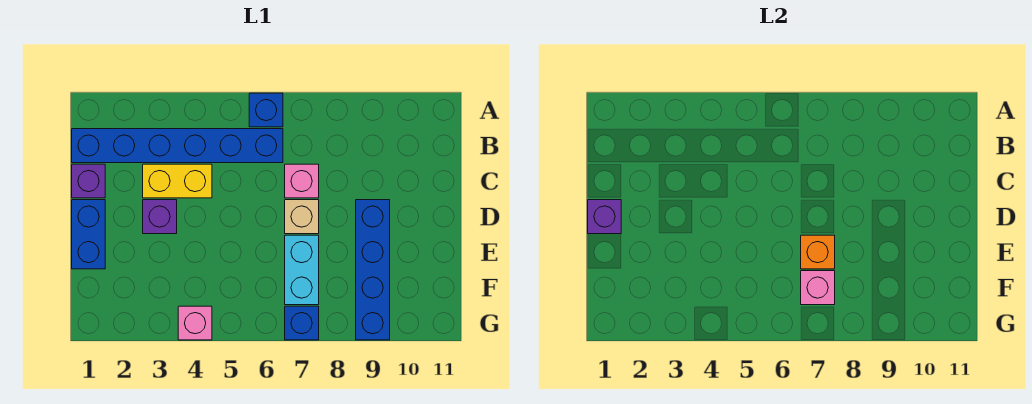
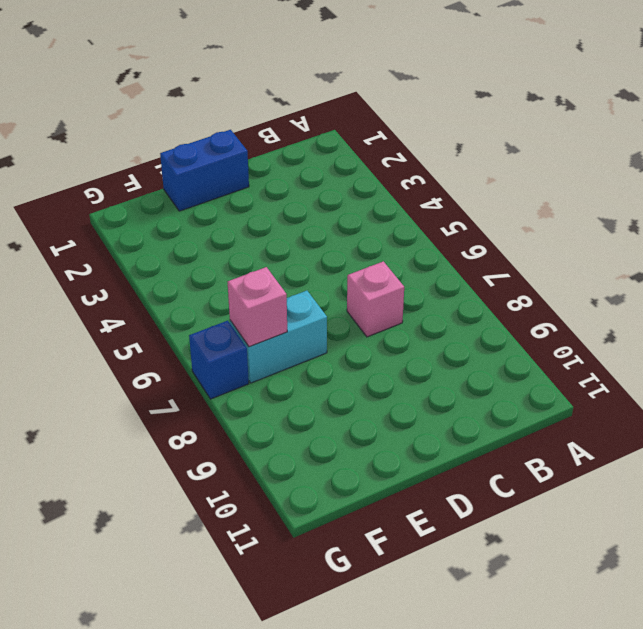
none -> blue 1x1 brick [249,93,283,127]
none -> blue 1x6 brick [72,129,283,163]
none -> purple 1x1 brick [72,164,105,198]

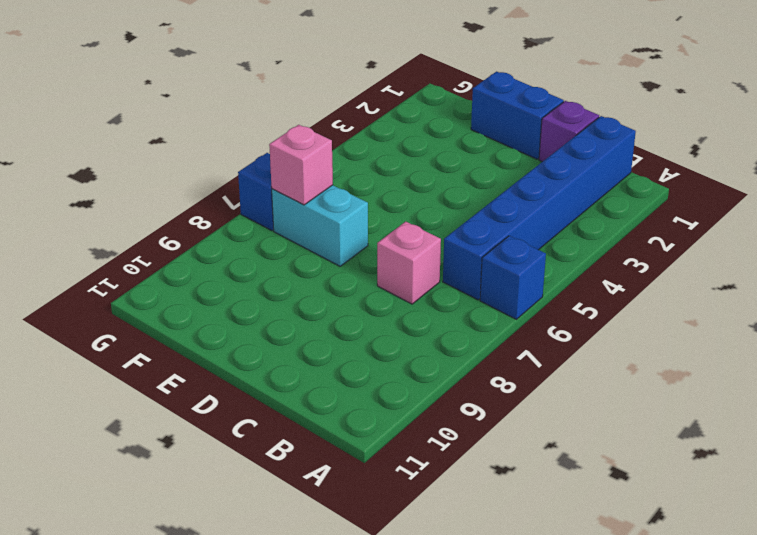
none -> yellow 1x2 brick [143,164,212,198]
none -> purple 1x1 brick [143,200,177,234]
none -> tan 1x1 brick [285,200,319,234]

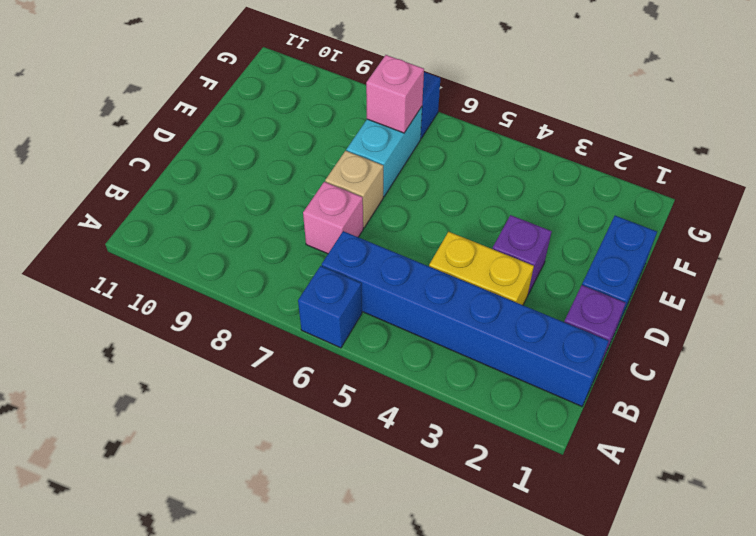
none -> blue 1x4 brick [356,200,390,340]
none -> pink 1x1 brick [178,306,212,340]
none -> purple 1x1 brick [588,200,621,234]

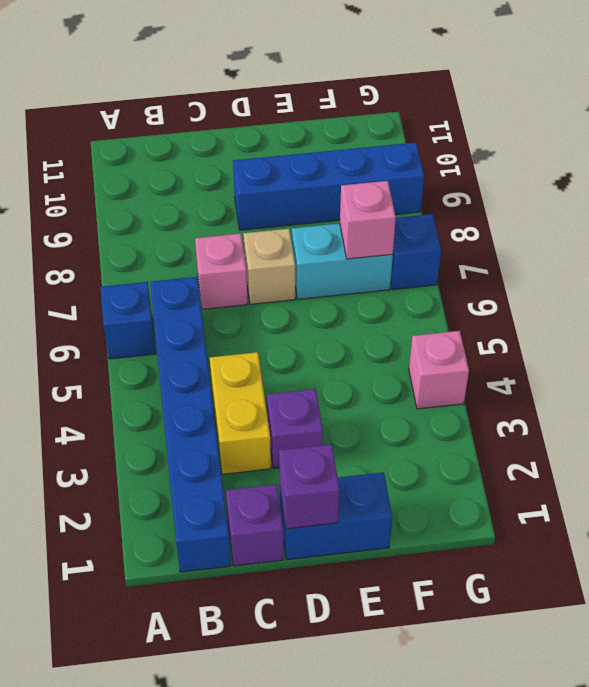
none -> orange 1x1 brick [801,235,835,269]

